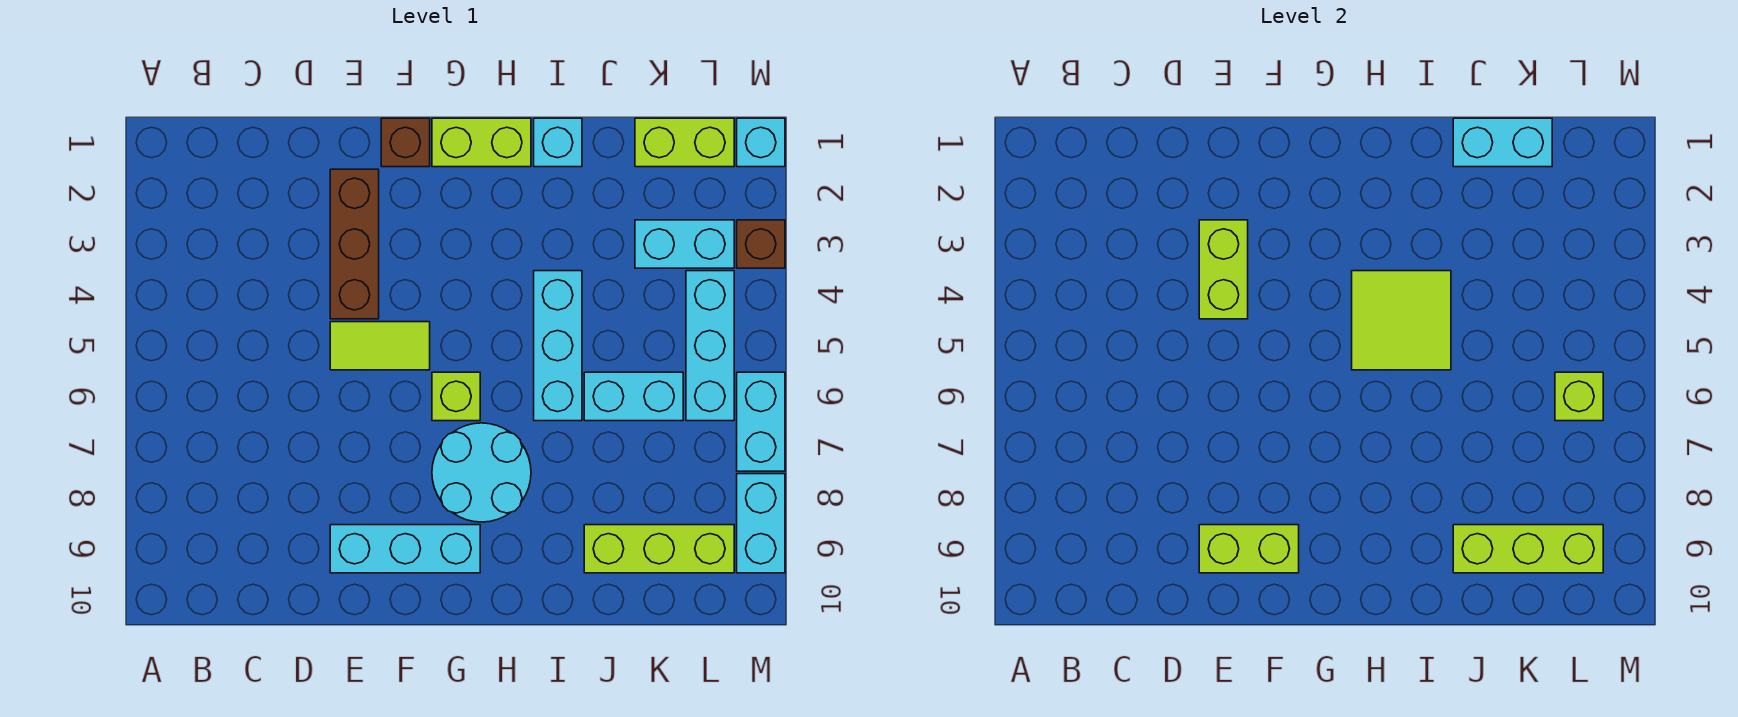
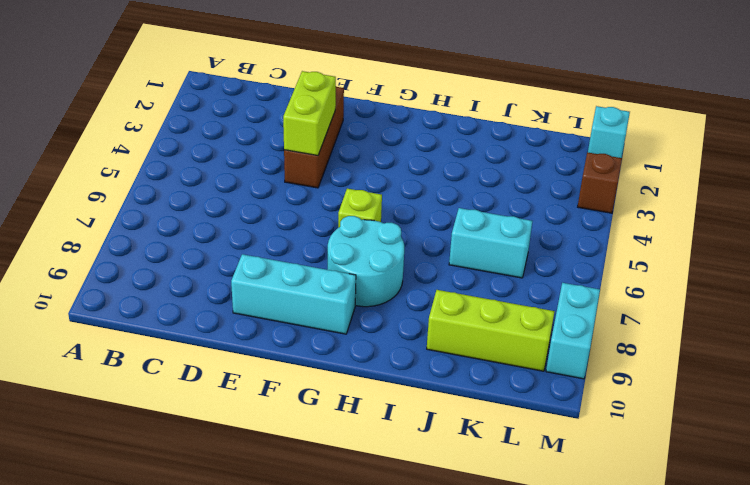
none -> lime 1x2 tile [330,322,430,370]
none -> brown 1x1 brick [381,118,430,167]
none -> lime 1x2 brick [432,118,531,167]

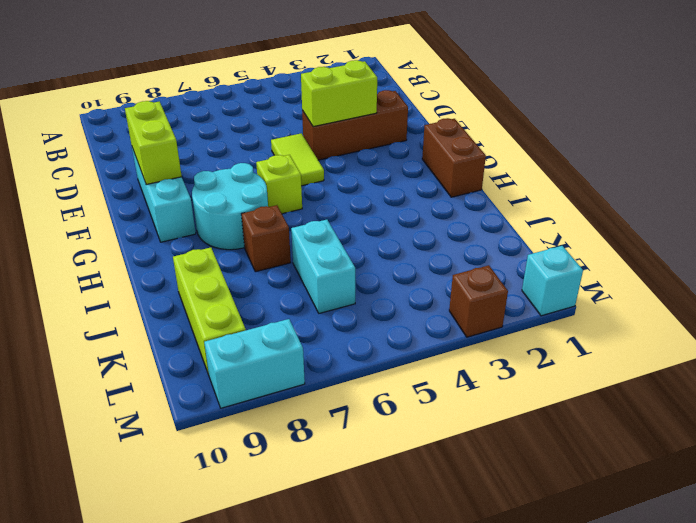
brown 1x2 brick [422,118,486,197] -> lime 1x2 brick [432,118,531,167]
brown 1x1 brick [241,205,291,272] -> brown 1x1 brick moved to [381,118,430,167]
none -> cyan 1x1 brick [534,118,582,167]
none -> cyan 1x3 brick [534,271,582,421]
none -> lime 1x2 brick [635,118,734,167]

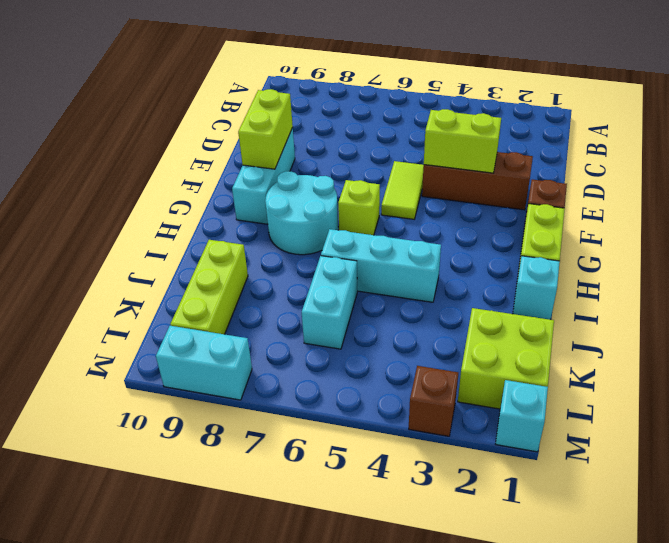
lime 2x2 brick [458,308,554,409] -> lime 1x2 brick [635,118,734,167]
none -> cyan 1x2 brick [635,220,734,268]
none -> cyan 1x3 brick [686,271,734,421]
none -> cyan 1x2 brick [737,372,785,471]

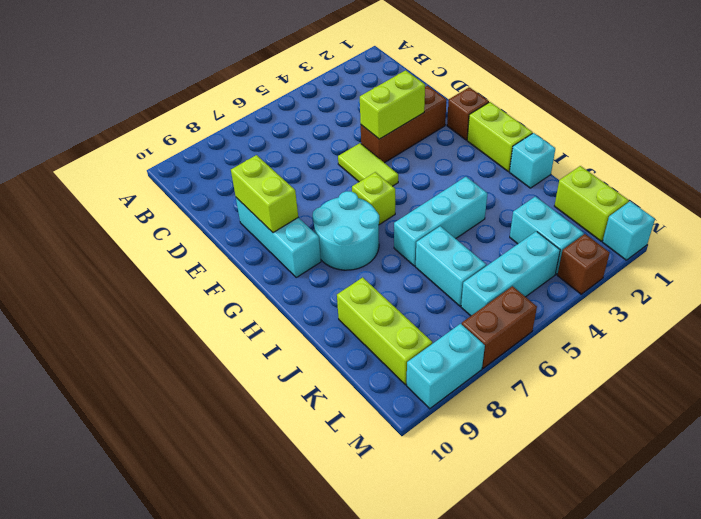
brown 1x2 brick [462,286,537,368] -> cyan 1x2 brick [737,372,785,471]
none -> lime 2x2 tile [1352,271,1451,370]
none -> cyan 1x2 brick [1453,118,1552,167]
none -> lime 1x3 brick [1453,525,1603,573]

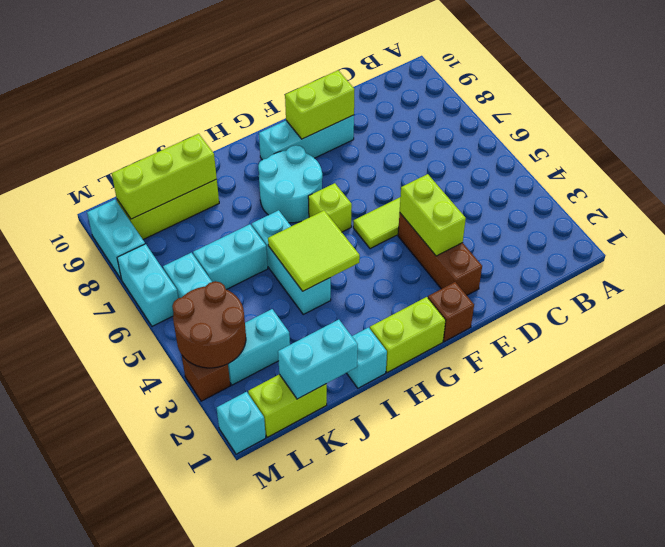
brown 2x2 round brick [172,281,246,368] -> none
none -> lime 1x1 brick [1555,372,1603,421]

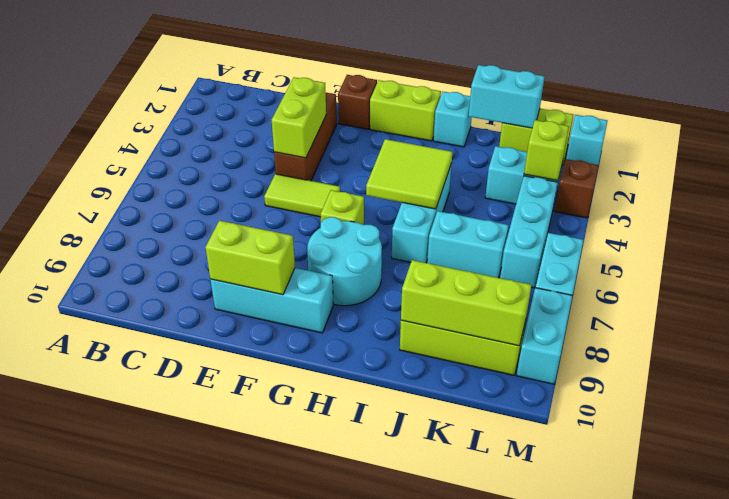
lime 1x1 brick [524,120,569,181] -> lime 1x1 brick moved to [1555,372,1603,421]

